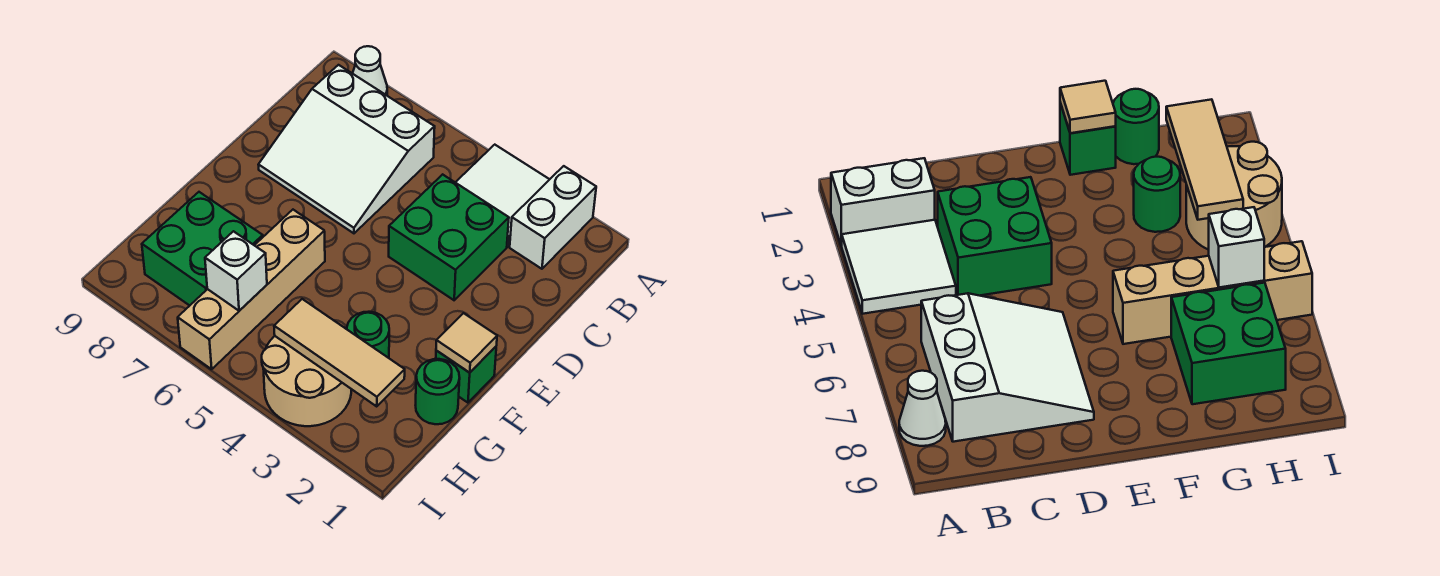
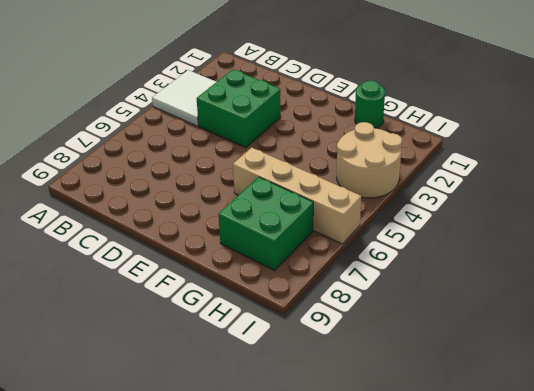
none -> white 1x2 brick [510,166,596,269]
none -> white 1x1 cone [352,46,387,95]
none -> white 3x3 slope [259,65,435,233]

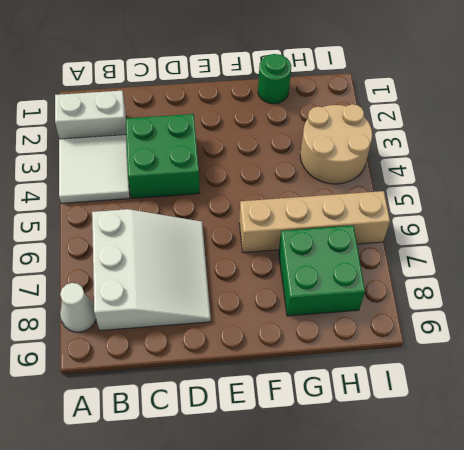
none -> green 1x1 brick [436,347,496,403]
none -> green 1x1 round brick [347,312,389,358]
none -> tan 1x1 tile [436,313,497,373]

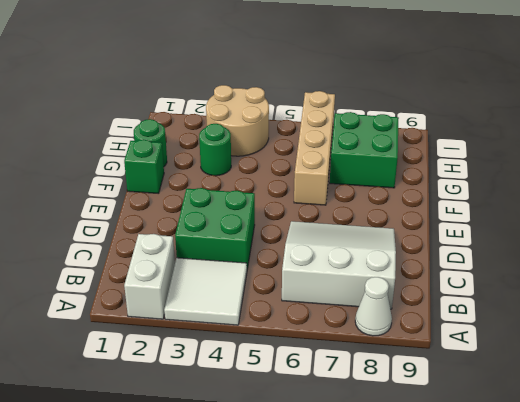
none -> tan 1x1 tile [436,313,497,373]
none -> tan 1x3 tile [274,299,405,406]
none -> white 1x1 brick [205,231,267,311]

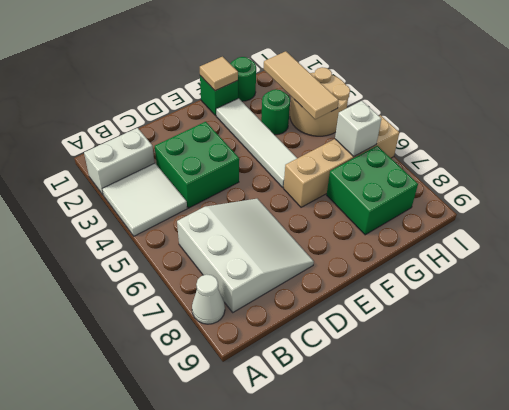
white 1x4 tile [216,98,297,187] -> none

